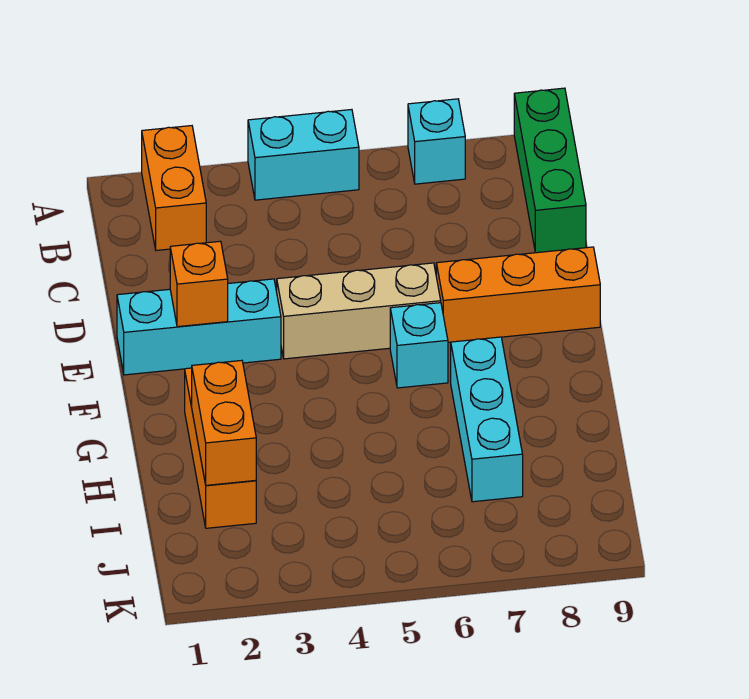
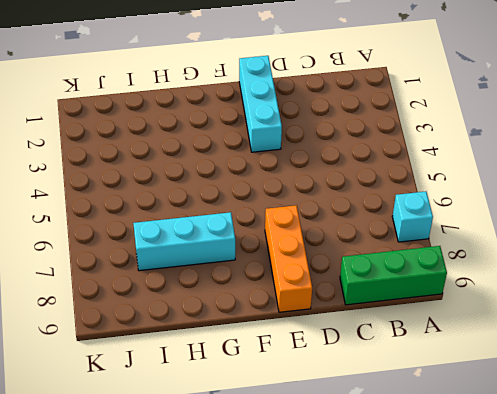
none -> orange 1x2 brick [142,126,206,250]
none -> cyan 1x2 brick [248,110,359,200]
none -> tan 1x3 brick [277,263,441,359]

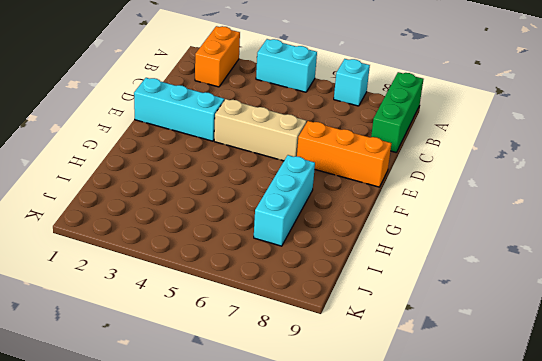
none -> cyan 1x1 brick [390,303,448,388]
none -> orange 1x3 brick [185,368,256,528]
none -> orange 1x1 brick [170,241,228,327]

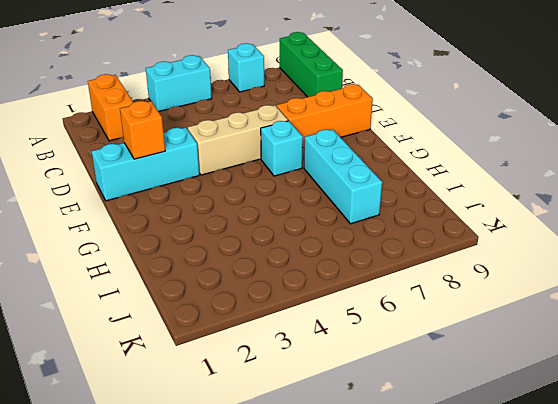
none -> orange 1x3 brick [185,368,256,528]
none -> orange 1x2 brick [192,360,256,485]

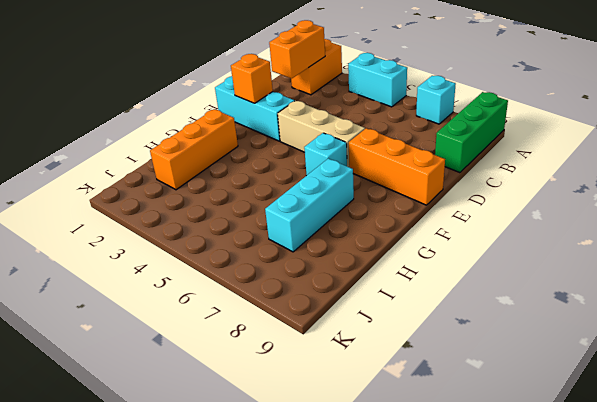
orange 1x2 brick [269,20,325,79] -> orange 1x2 brick moved to [192,360,256,485]

